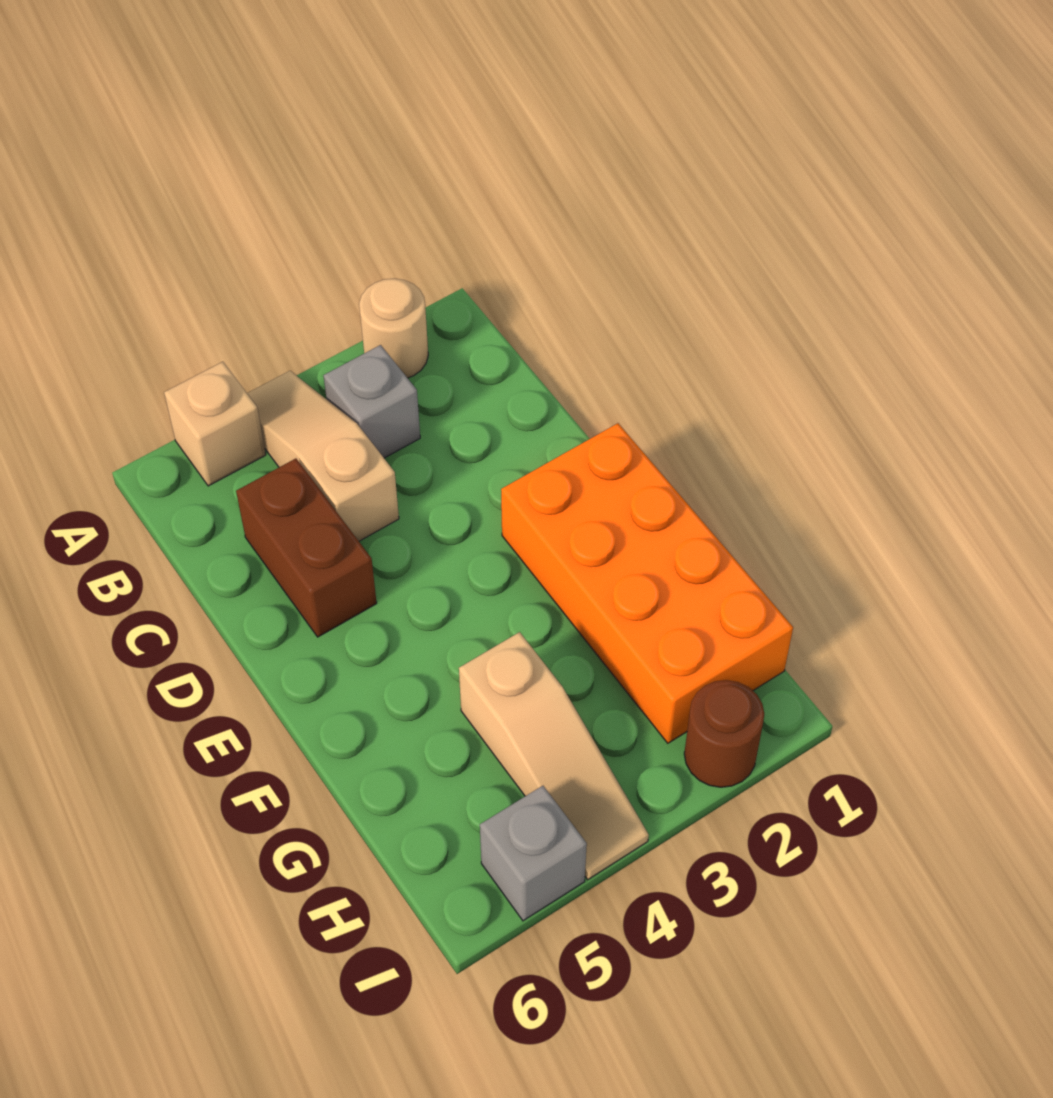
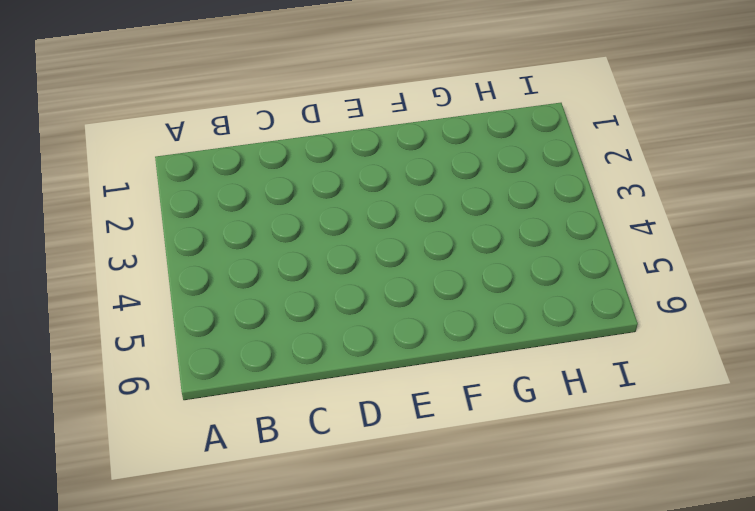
none -> tan 1x1 round brick [359,279,428,378]
none -> tan 1x3 slope [247,371,399,541]

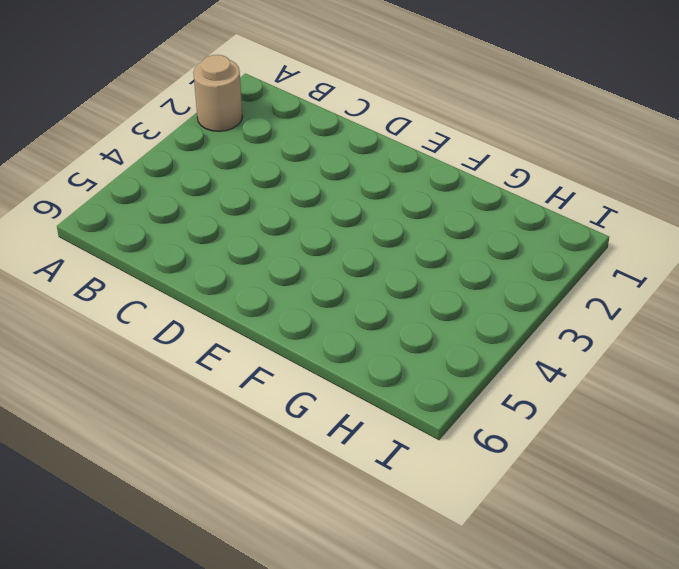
none -> tan 1x3 slope [247,371,399,541]
none -> tan 1x1 brick [164,362,266,486]

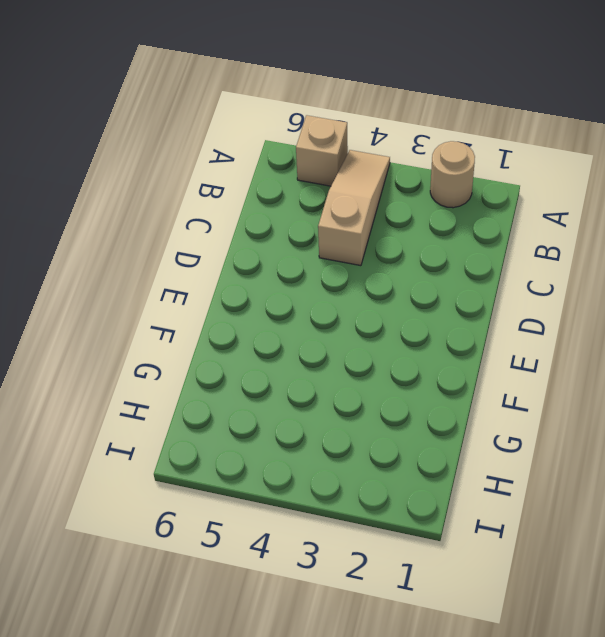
none -> grey 1x1 brick [323,345,420,458]
none -> brown 1x2 brick [236,459,377,637]

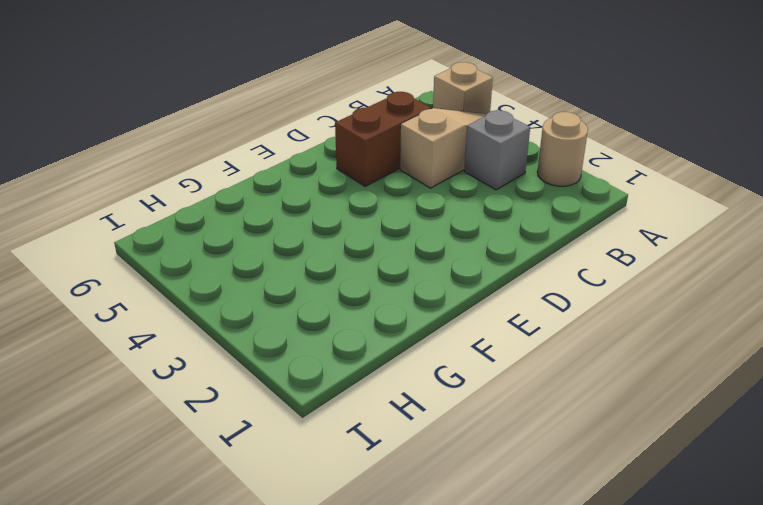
none -> orange 2x4 brick [501,423,793,743]
none -> tan 1x3 slope [459,632,649,879]

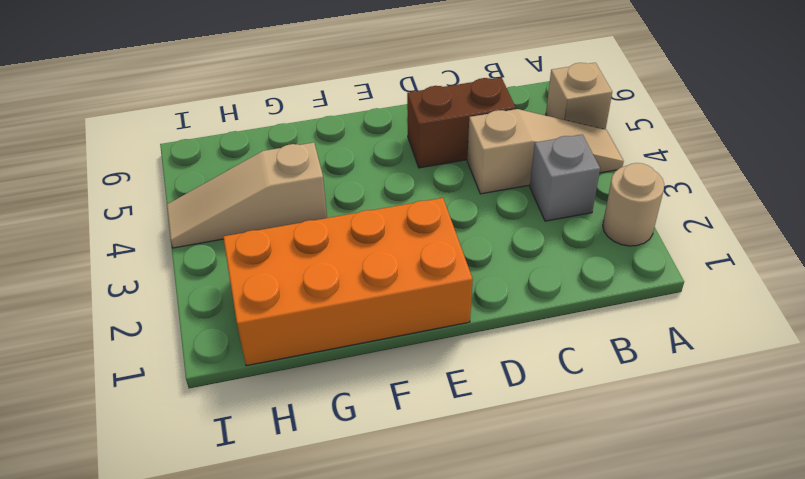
none -> brown 1x1 round brick [684,680,764,787]
none -> grey 1x1 brick [480,786,587,921]

